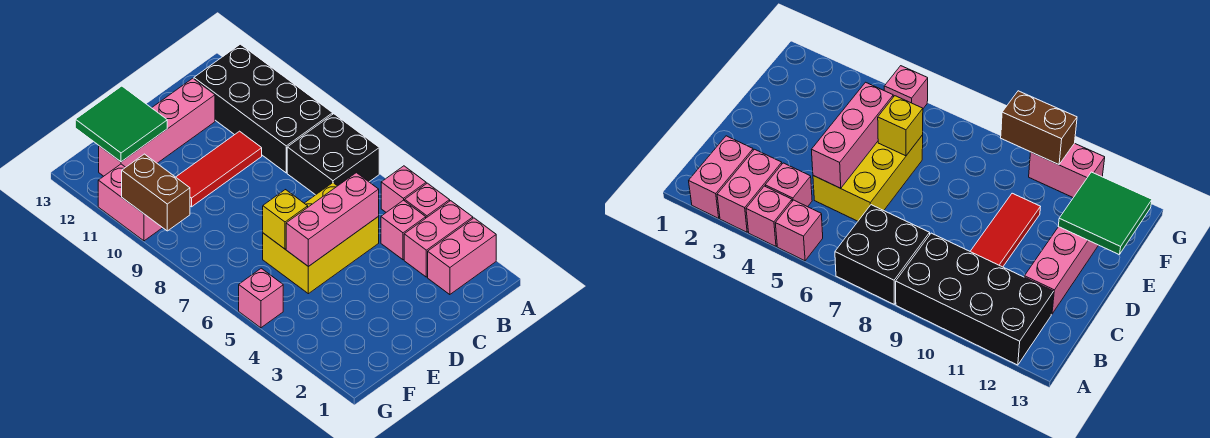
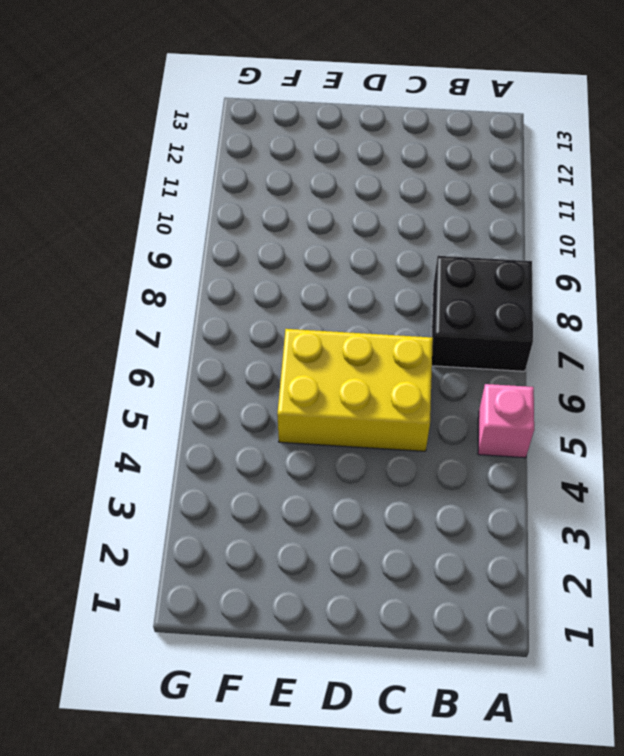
none -> pink 1x2 brick [428,218,496,295]
none -> pink 1x2 brick [404,201,473,277]
none -> pink 1x1 brick [405,183,450,218]

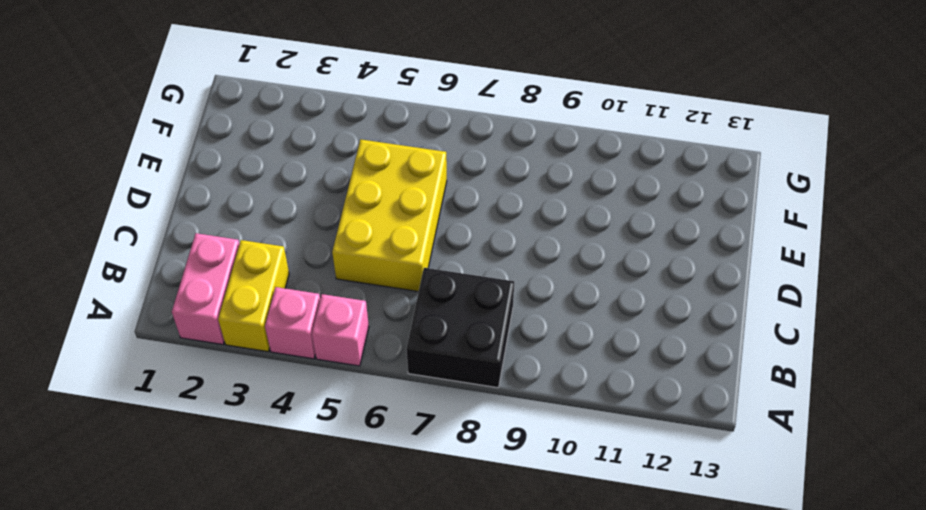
yellow 1x2 brick [218,240,289,352] -> pink 1x2 brick [404,201,473,277]
none -> black 2x4 brick [194,44,333,173]
none -> pink 1x1 brick [381,200,426,260]
none -> red 1x3 tile [176,131,262,207]

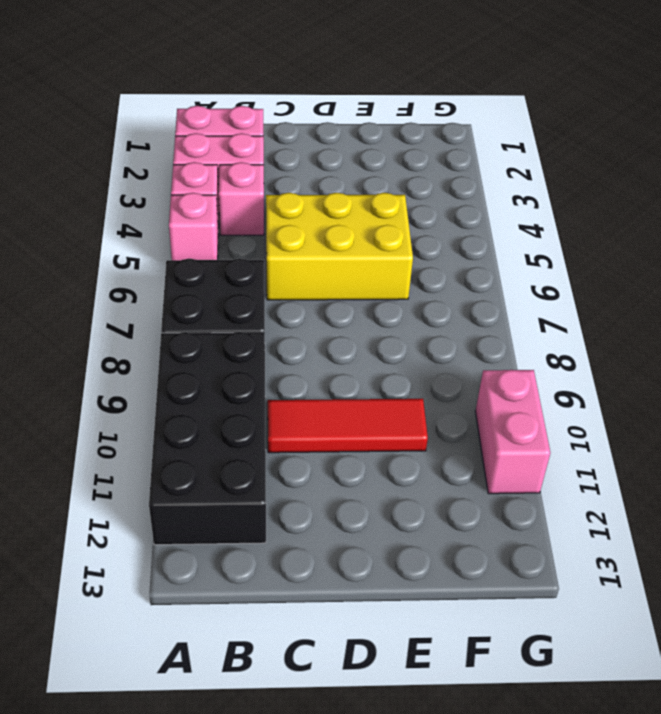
none -> pink 1x4 brick [99,78,215,176]
none -> pink 1x1 brick [239,268,283,328]
none -> pink 1x3 brick [286,173,379,267]

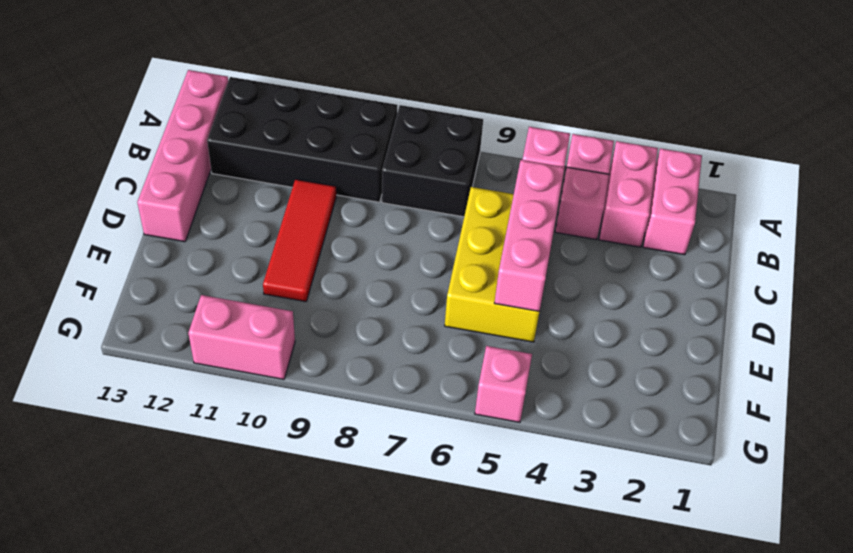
pink 1x4 brick [137,70,228,242] -> pink 1x4 brick moved to [99,78,215,176]
none -> yellow 1x1 brick [263,190,308,249]
none -> green 2x2 tile [75,86,167,162]
none -> brown 1x2 brick [122,154,190,231]

